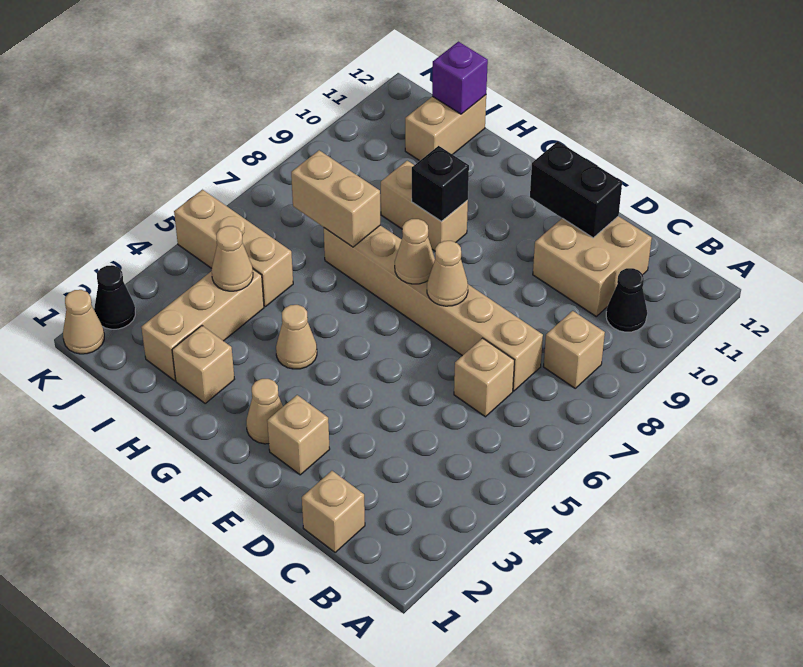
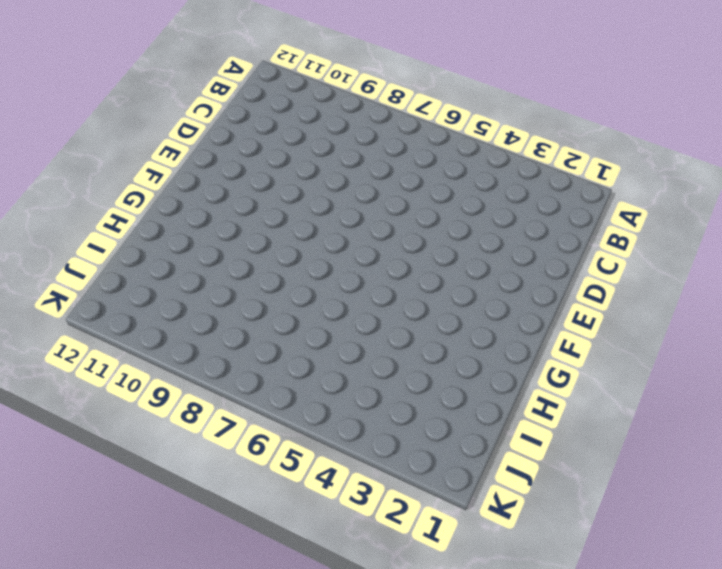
none -> tan 1x1 brick [544,311,605,388]
none -> black 1x1 cone [606,268,647,332]
none -> tan 1x1 brick [302,471,365,552]

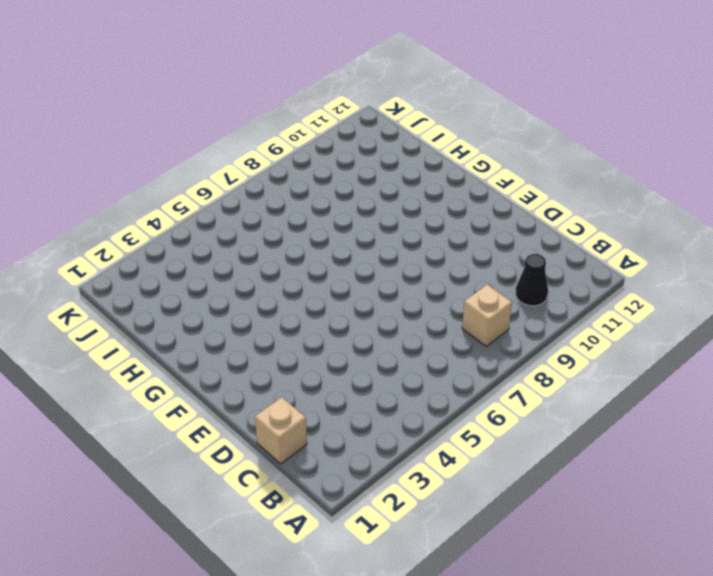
none -> tan 1x1 brick [454,338,514,417]
none -> tan 1x6 brick [324,225,543,391]
none -> tan 2x2 brick [533,216,652,316]

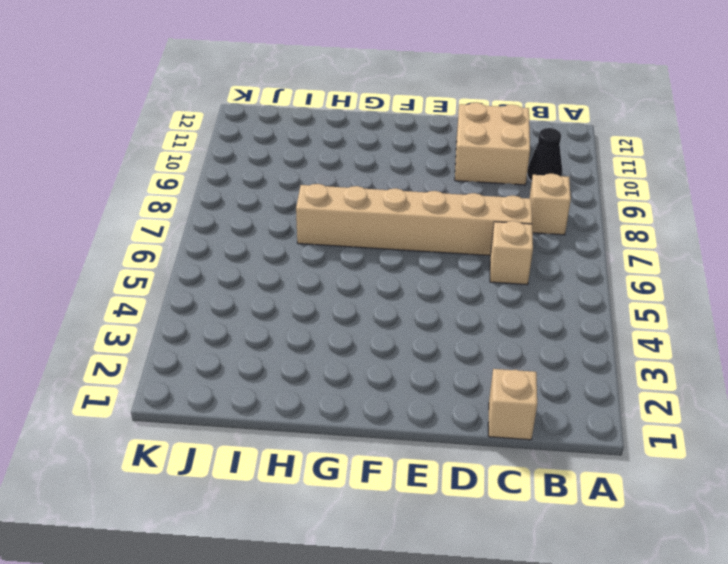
none -> tan 1x1 brick [267,395,330,475]
none -> tan 1x1 cone [246,379,283,444]
none -> tan 1x1 cone [276,305,317,369]

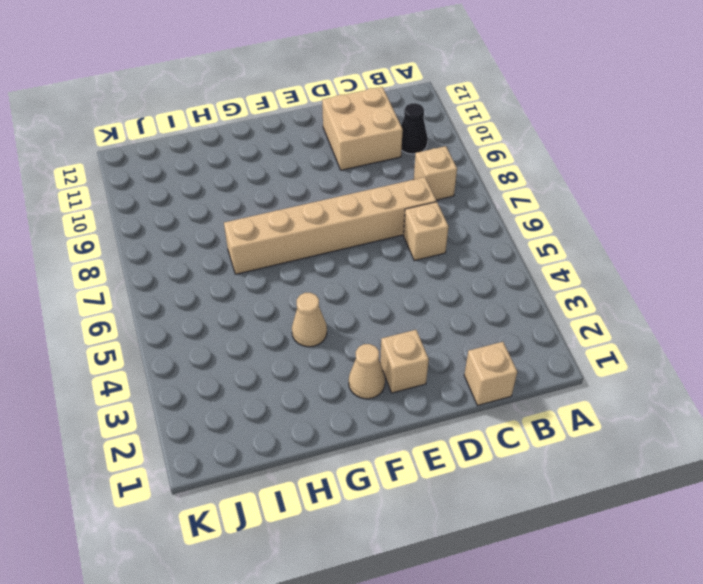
none -> tan 1x2 brick [380,161,468,251]
none -> tan 1x1 brick [172,326,235,404]
none -> tan 1x3 brick [141,269,264,381]

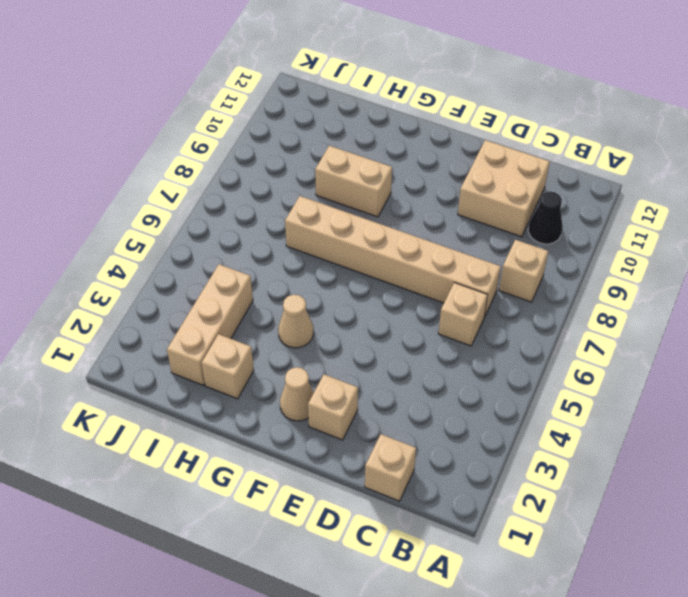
none -> tan 1x3 brick [174,190,293,307]
none -> tan 1x2 brick [405,95,486,161]
none -> tan 1x1 cone [63,290,104,354]

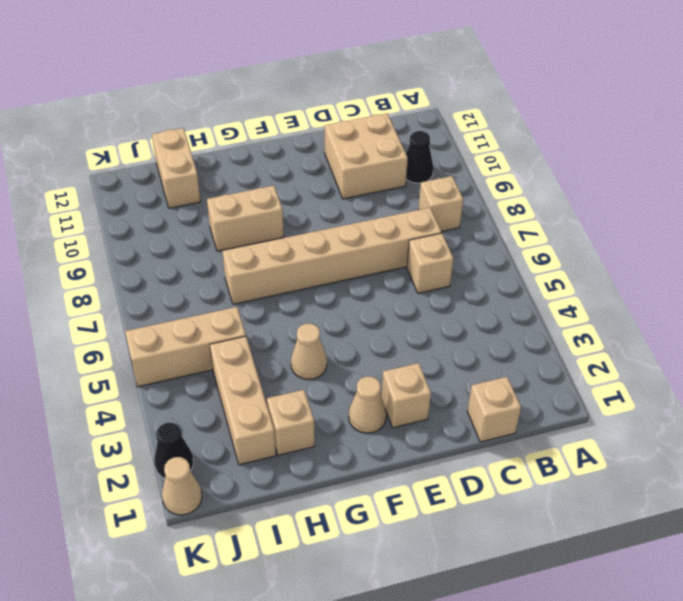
none -> black 1x2 brick [530,141,622,238]
none -> tan 1x1 cone [427,241,468,306]
none -> tan 1x1 cone [395,219,435,284]

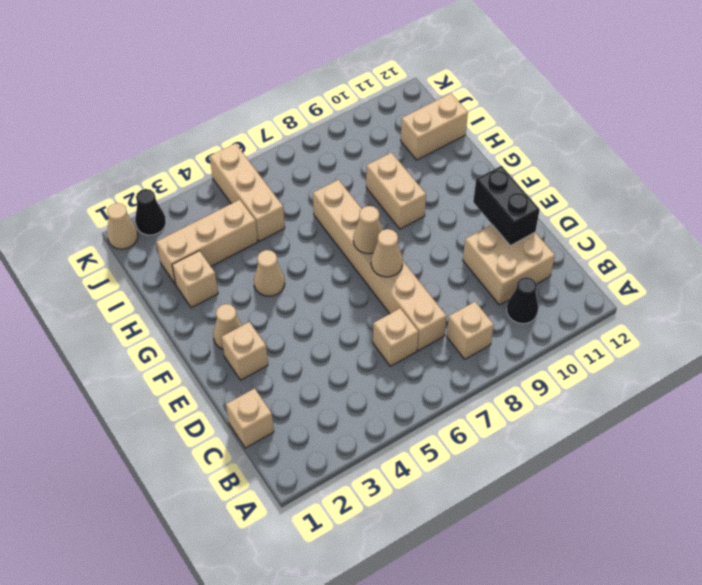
none -> black 1x1 brick [412,146,469,222]
none -> tan 1x2 brick [291,150,380,247]
none -> tan 1x1 cone [212,226,253,291]

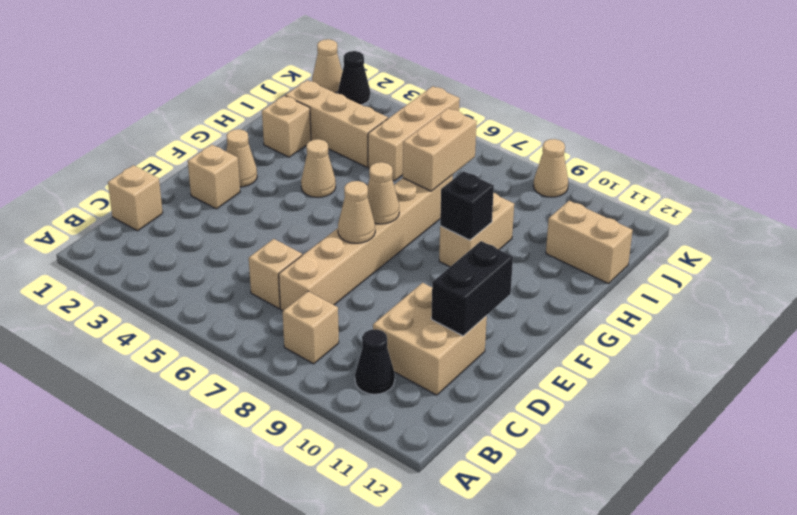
tan 1x1 cone [533,139,568,197] -> tan 1x1 cone moved to [212,226,253,291]
none -> purple 1x1 brick [432,42,488,114]

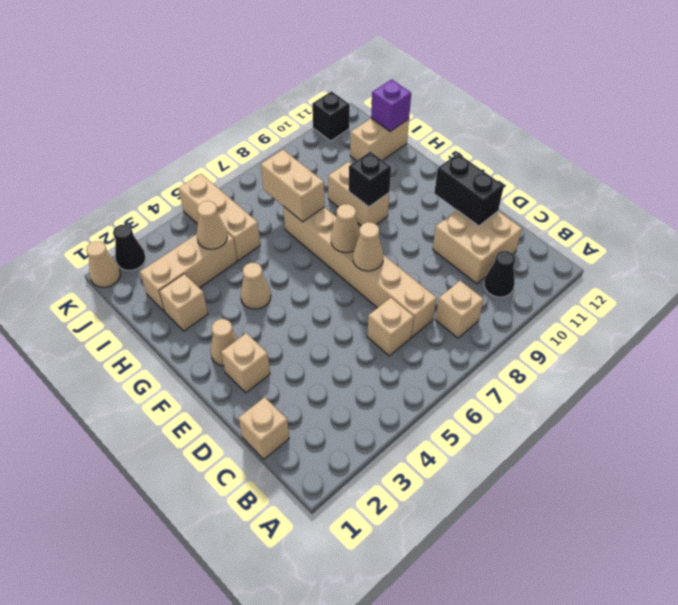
black 1x1 brick [312,91,350,141] -> none

